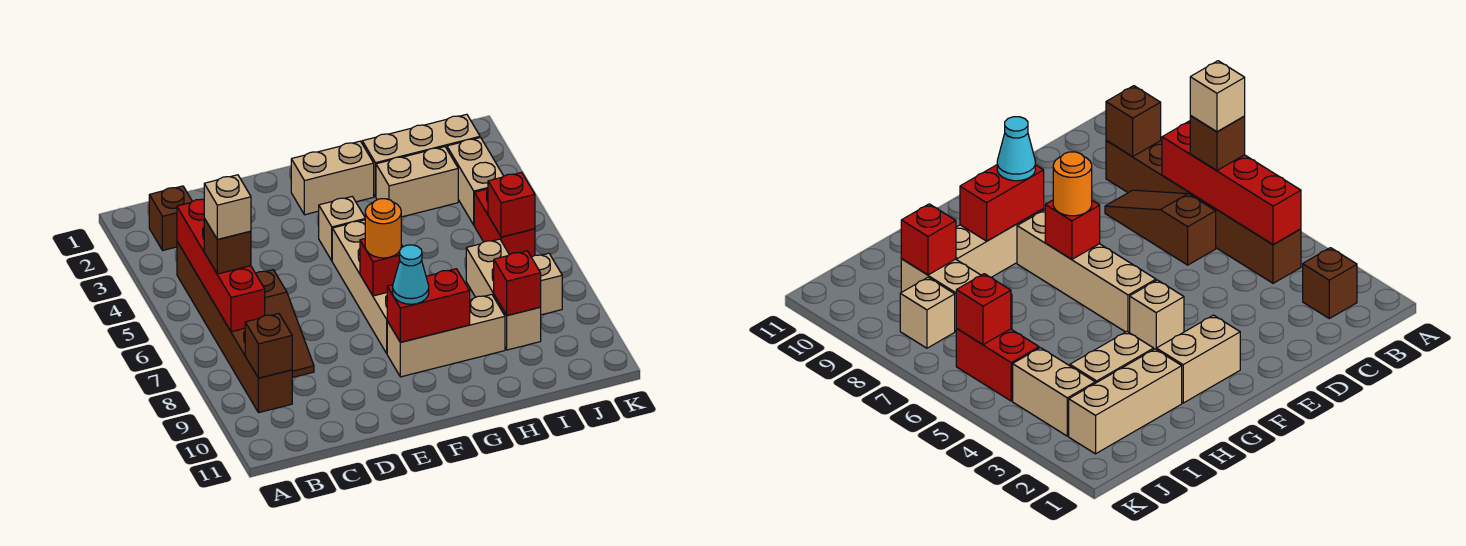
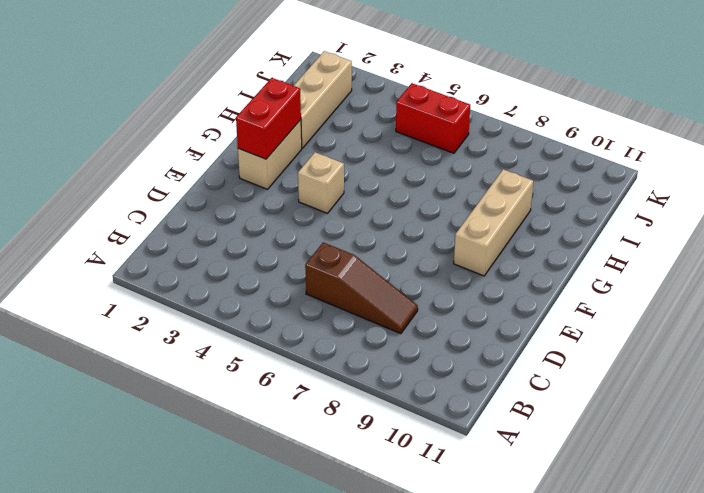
red 1x2 brick [236,78,301,159] -> red 1x2 brick moved to [387,269,470,342]
none -> brown 1x1 brick [149,186,192,250]
none -> brown 1x6 brick [177,242,292,413]
none -> tan 1x4 brick [332,220,387,353]

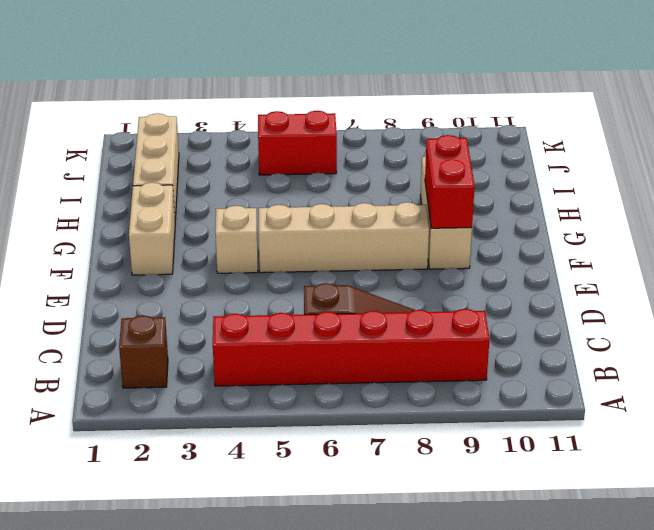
red 1x6 brick [213,309,489,386] -> brown 1x6 brick [177,242,292,413]
none -> tan 1x2 brick [376,147,458,217]
none -> tan 1x3 brick [466,239,541,350]
none -> tan 1x2 brick [447,138,503,225]

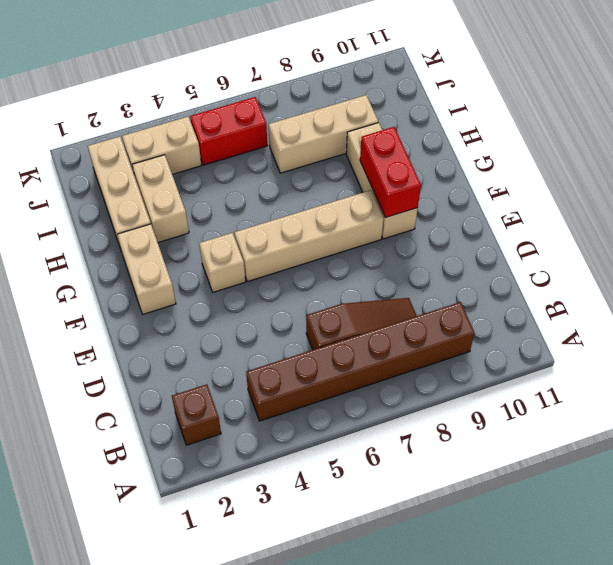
none -> tan 1x1 brick [531,253,562,315]
none -> red 1x4 brick [177,199,265,332]
none -> brown 1x1 brick [245,314,292,378]

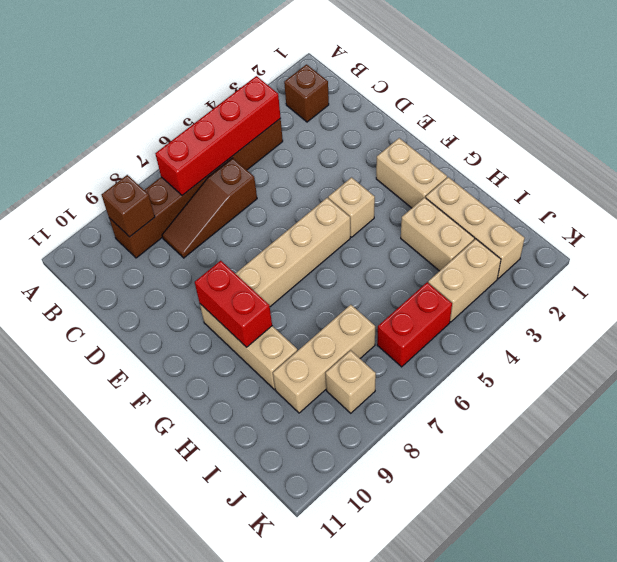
none -> red 1x1 brick [360,239,403,296]
none -> red 1x1 brick [494,251,541,315]
none -> red 1x1 brick [488,172,535,237]

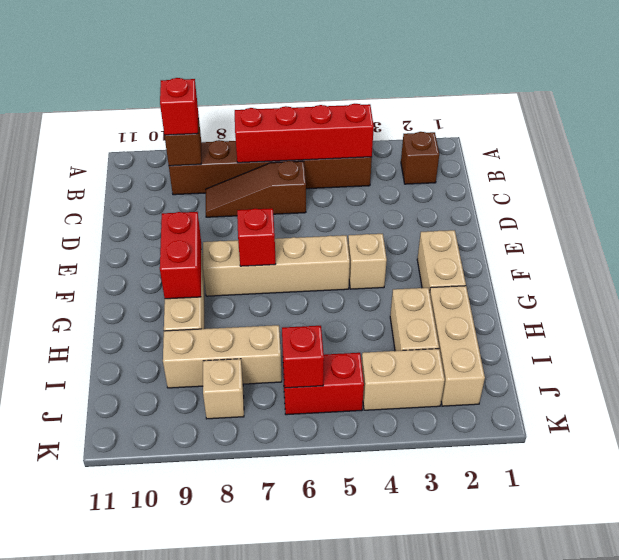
red 1x1 brick [160,78,198,135] -> red 1x1 brick moved to [494,251,541,315]
none -> brown 1x1 brick [204,218,251,274]
none -> orange 1x1 round brick [365,199,401,258]
none -> cyan 1x1 cone [393,245,429,304]

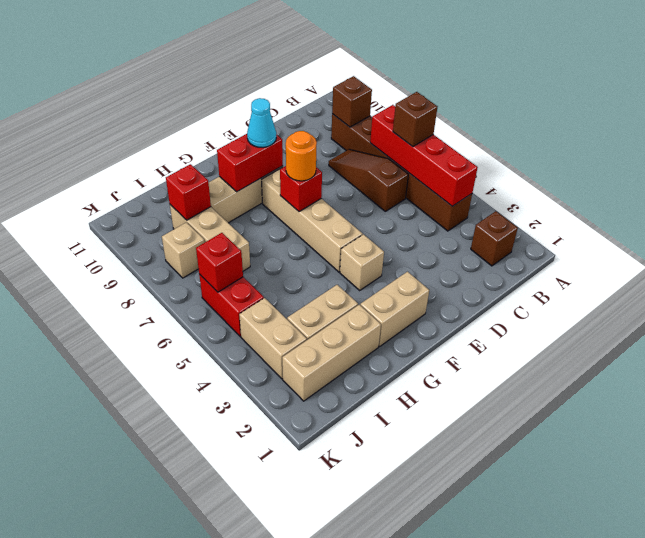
none -> tan 1x1 brick [204,175,251,239]

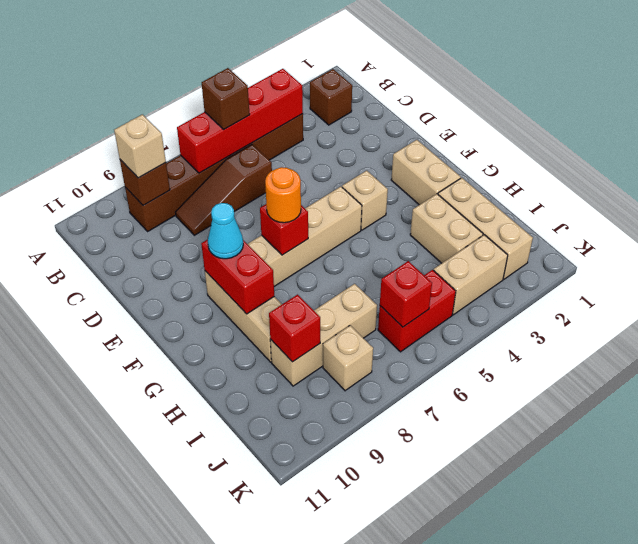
tan 1x1 brick [114,114,166,178] -> tan 1x1 brick moved to [204,175,251,239]

